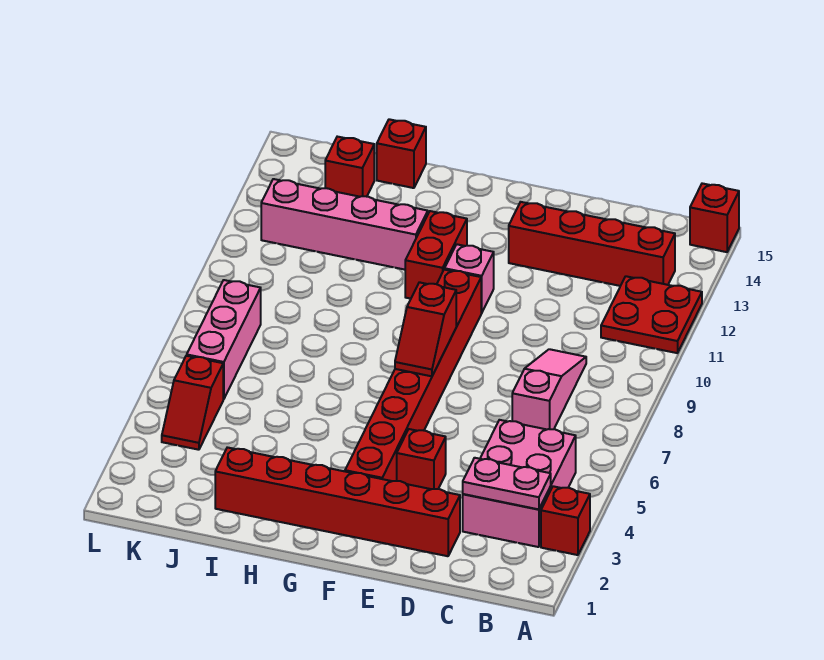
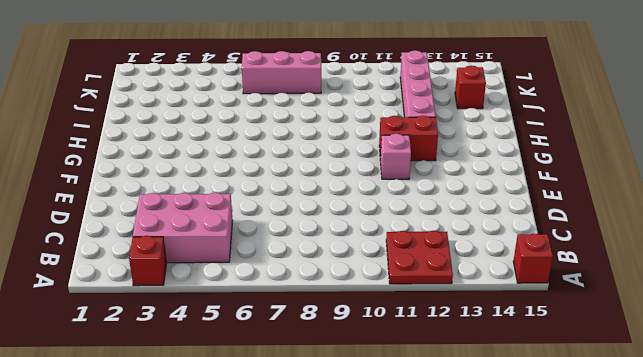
none -> red 1x4 brick [509,202,675,286]
none -> pink 1x3 slope [512,349,586,429]
none -> red 1x6 brick [215,447,460,556]

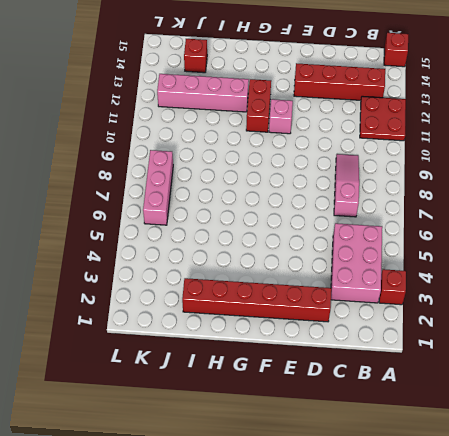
none -> red 1x1 brick [397,429,446,489]
none -> red 1x8 brick [345,270,481,481]
none -> red 1x1 brick [377,119,426,188]

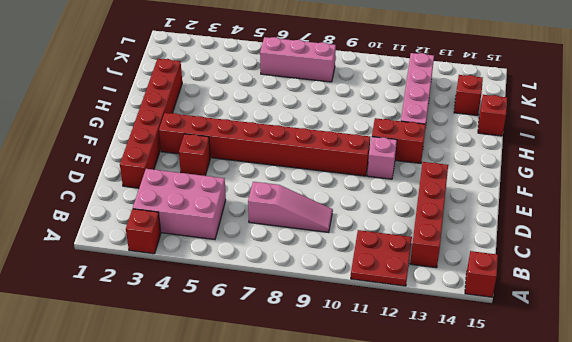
none -> red 1x2 slope [162,356,223,450]
none -> pink 1x2 plate [463,458,551,509]
none -> red 1x2 slope [395,282,456,376]

